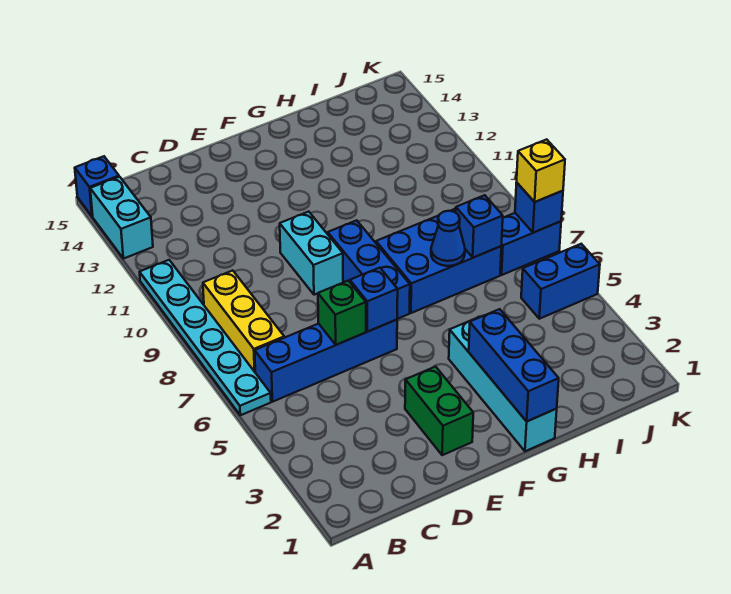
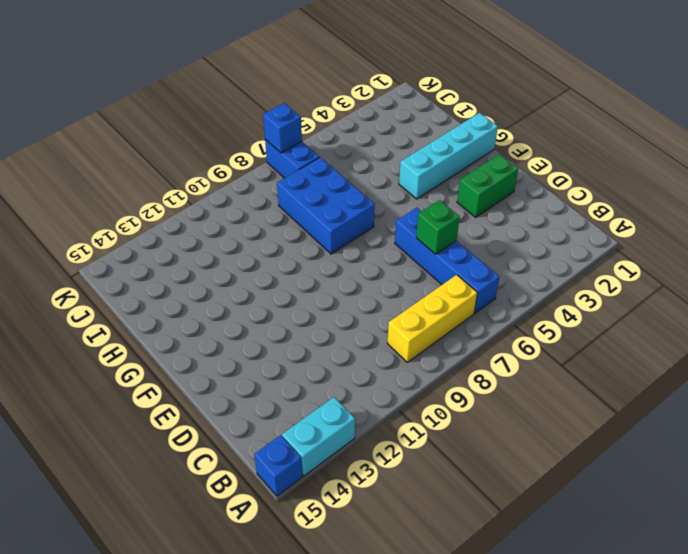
none -> cyan 1x6 plate [140,260,271,415]
none -> cyan 1x2 brick [280,212,343,295]
none -> blue 1x3 brick [328,220,410,319]

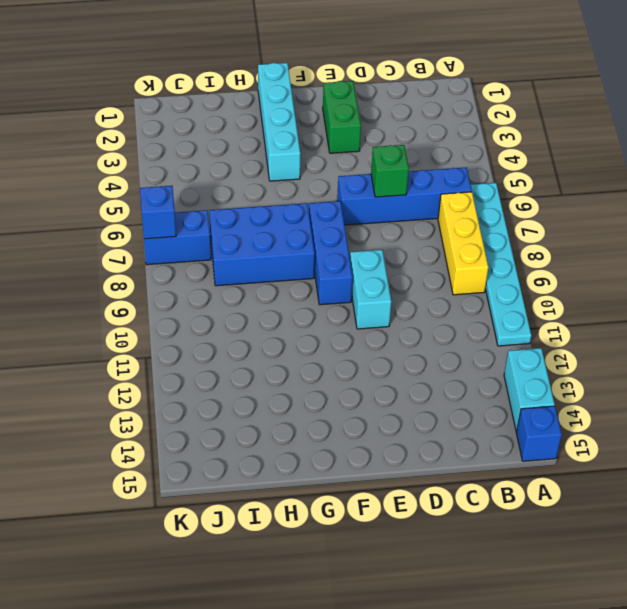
none -> blue 1x2 brick [521,244,600,319]
none -> blue 1x1 brick [350,268,398,332]
none -> blue 1x3 brick [469,309,559,421]

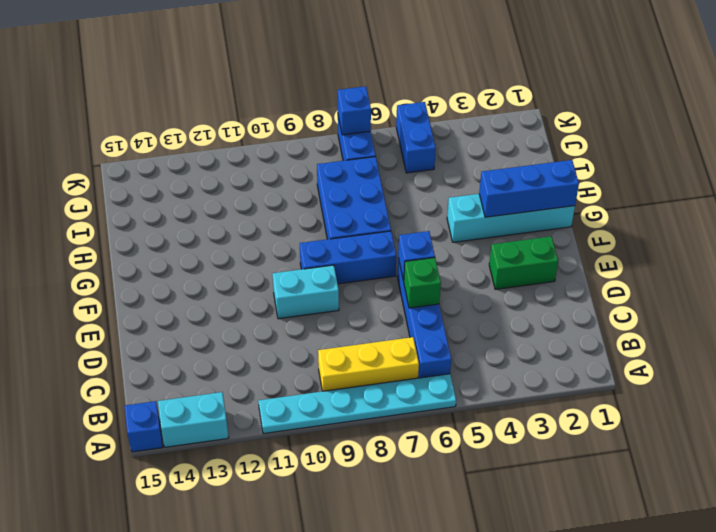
none -> blue 1x1 cone [431,211,465,266]
none -> blue 1x1 brick [456,195,503,258]
none -> yellow 1x1 brick [517,139,565,202]

